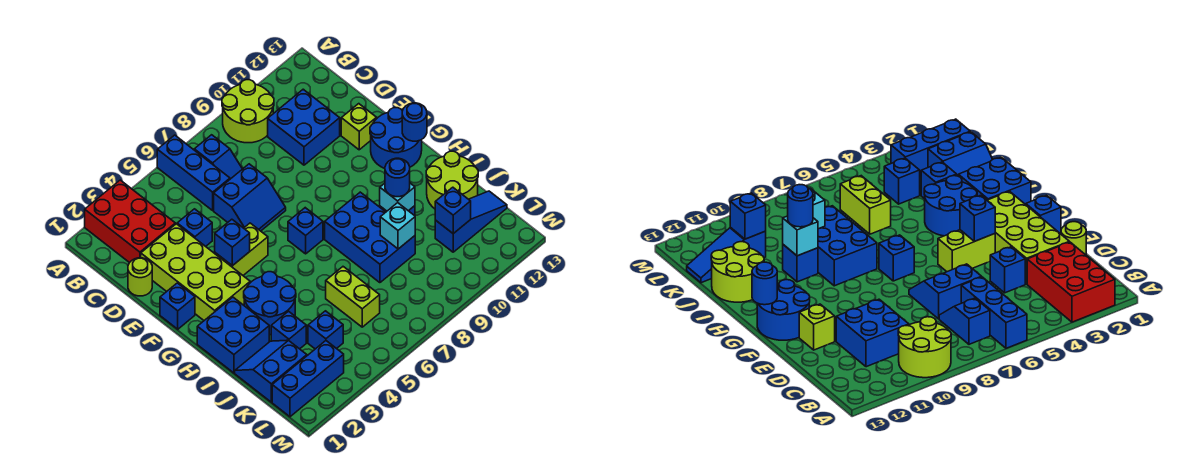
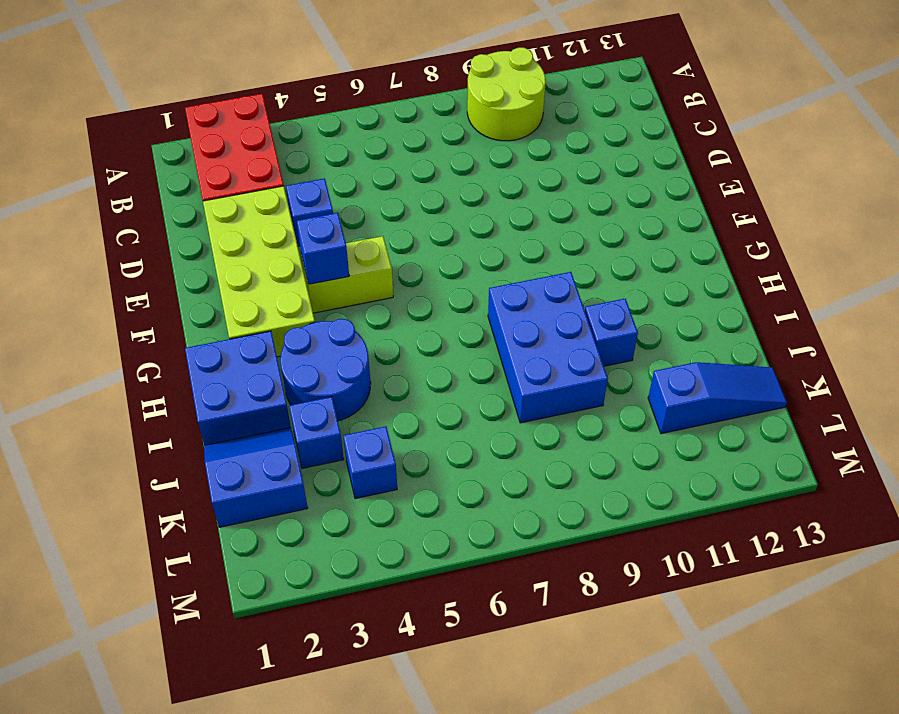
none -> blue 1x3 brick [157,135,230,210]
none -> blue 1x2 slope [194,135,242,179]
none -> blue 2x2 brick [268,89,340,165]
none -> lime 1x1 round brick [128,258,152,296]

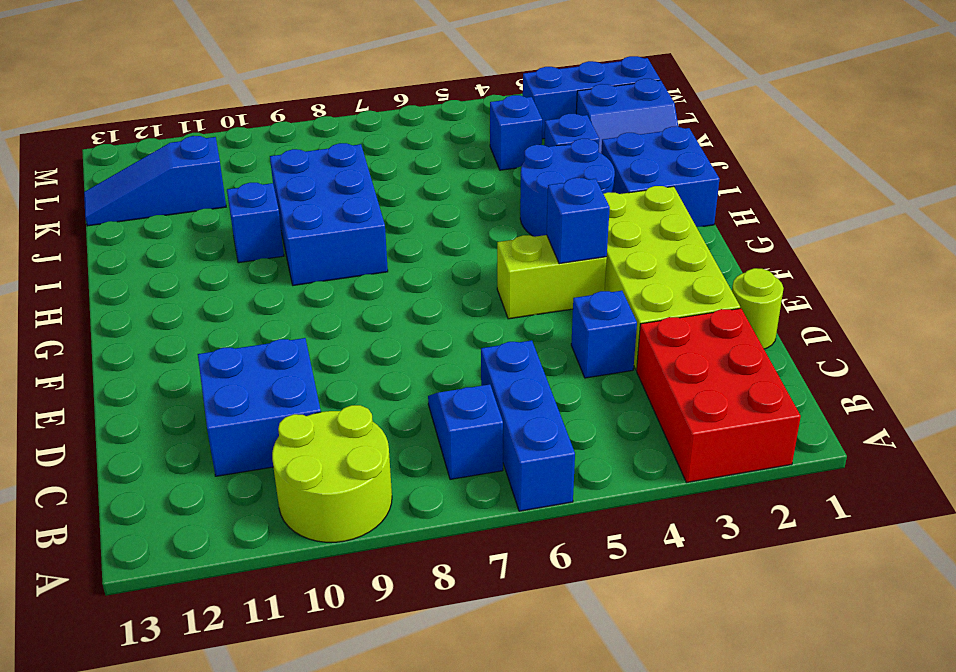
none -> blue 2x2 slope [214,164,286,231]
none -> lime 1x1 brick [341,104,377,150]
none -> blue 1x1 brick [160,283,195,329]
none -> blue 2x2 round brick [370,108,422,168]

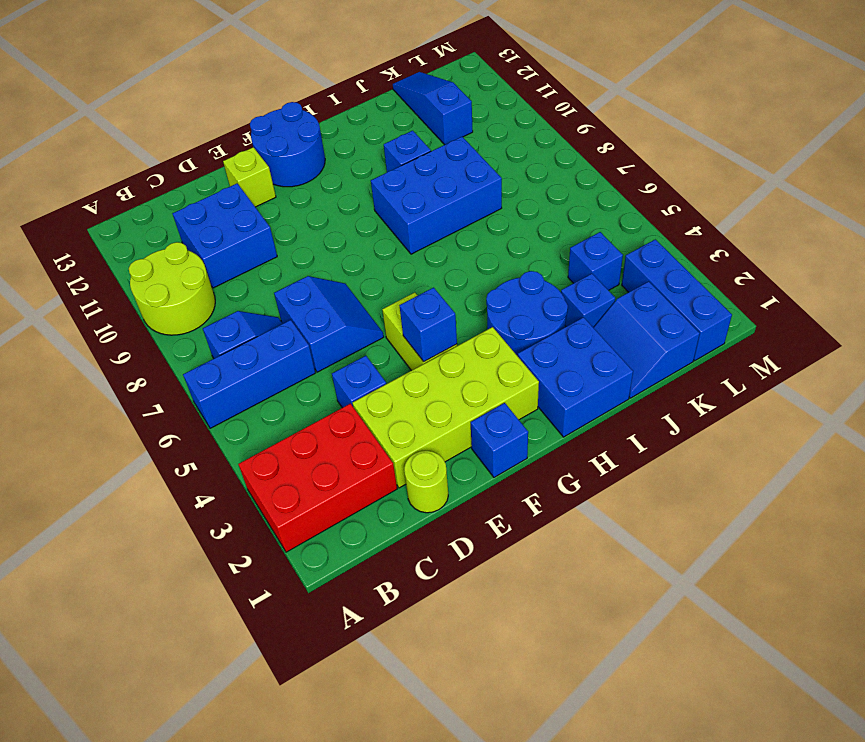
none -> blue 1x1 brick [288,208,323,254]
none -> lime 2x2 round brick [426,151,478,209]
none -> lime 1x2 brick [326,267,380,327]
none -> blue 1x1 round brick [402,103,427,141]

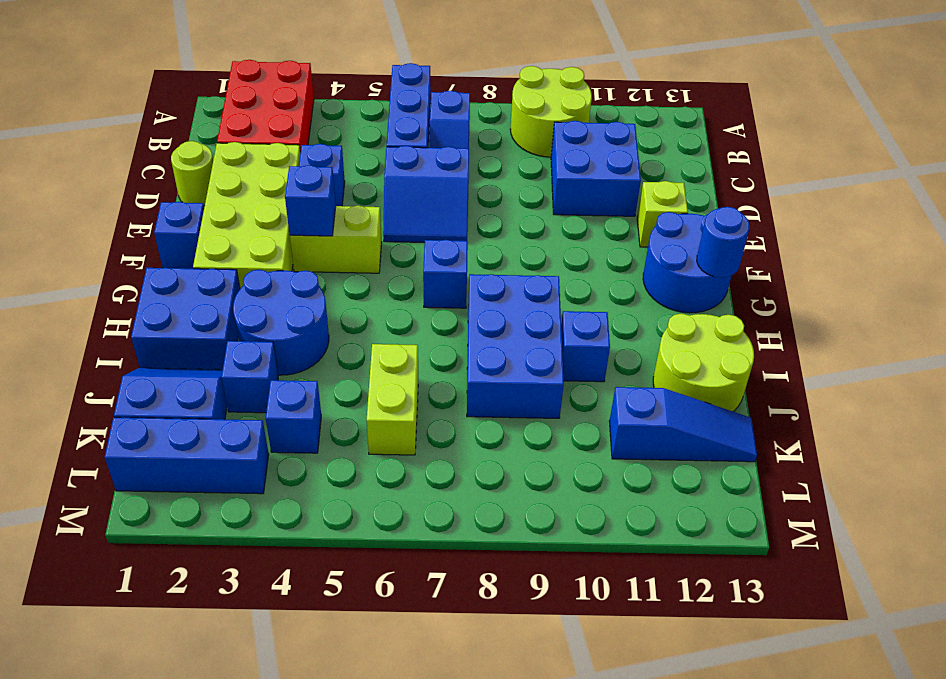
none -> cyan 1x1 brick [380,183,415,211]
none -> cyan 1x1 brick [380,203,415,249]
none -> blue 1x1 brick [435,187,471,234]
none -> blue 1x1 round brick [385,158,410,197]

